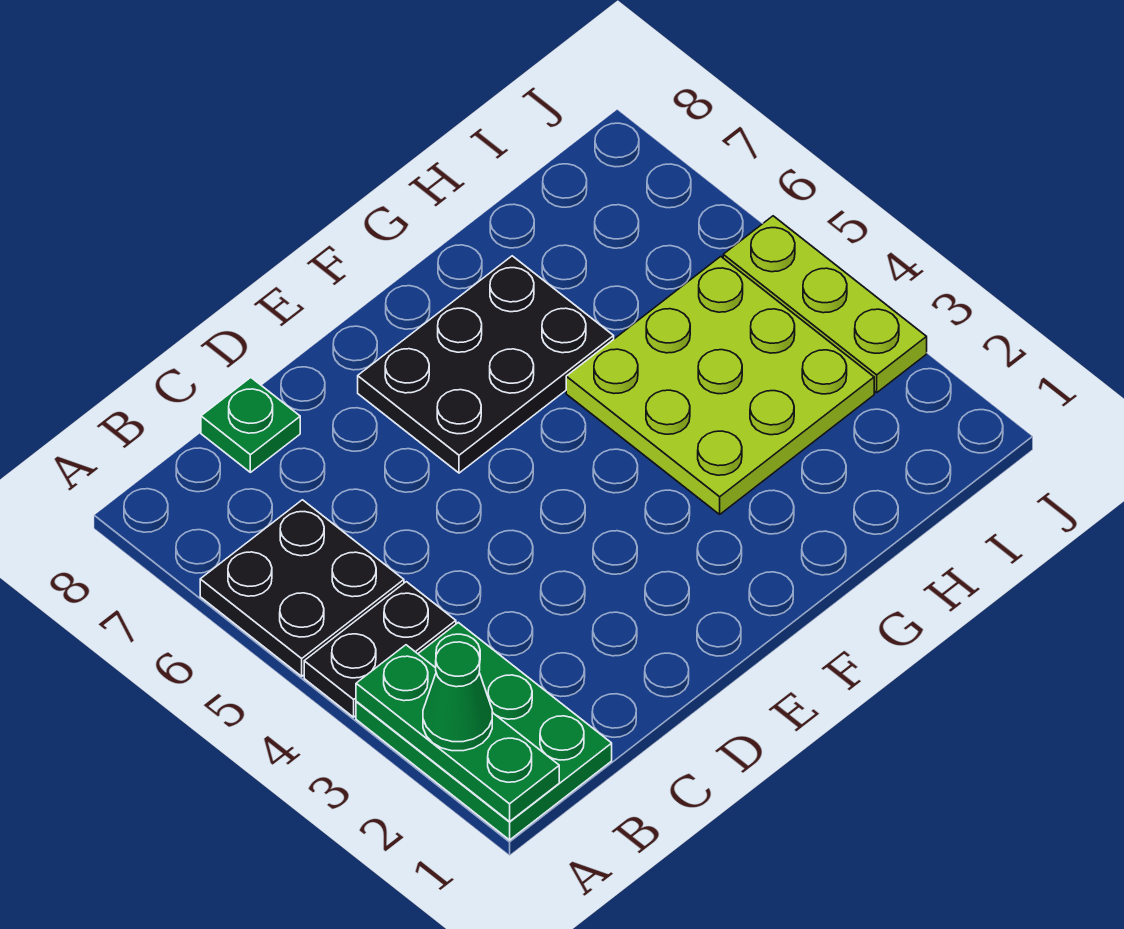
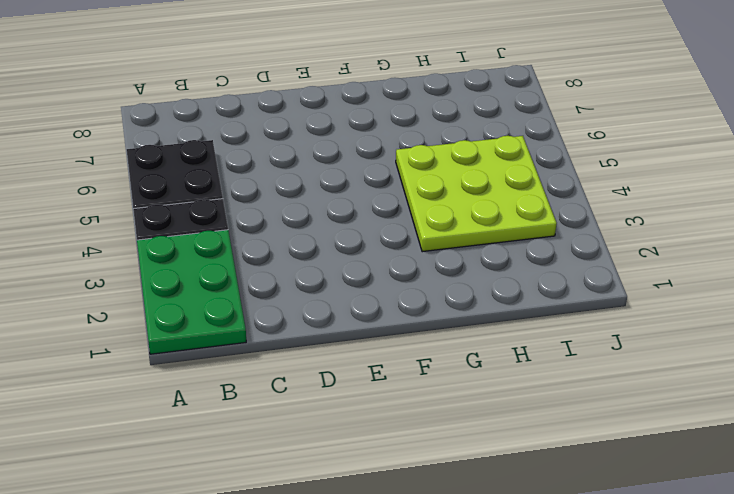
none -> green 1x1 plate [201,378,300,472]
none -> black 2x3 plate [358,256,614,473]

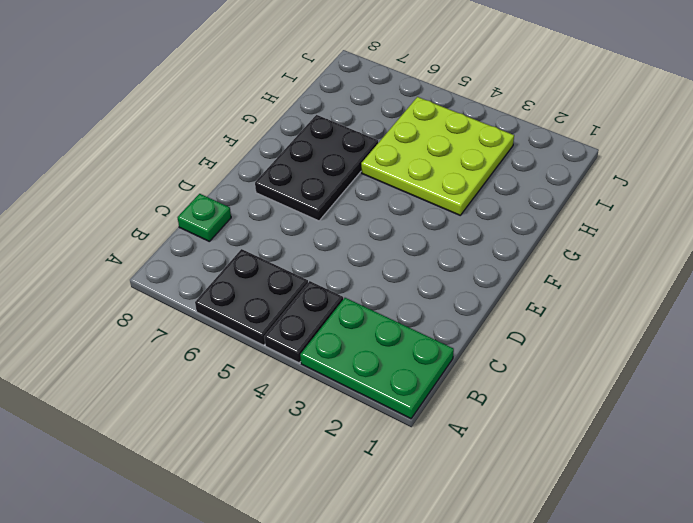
none -> lime 1x3 plate [723,216,927,393]
none -> green 1x3 plate [356,645,559,821]

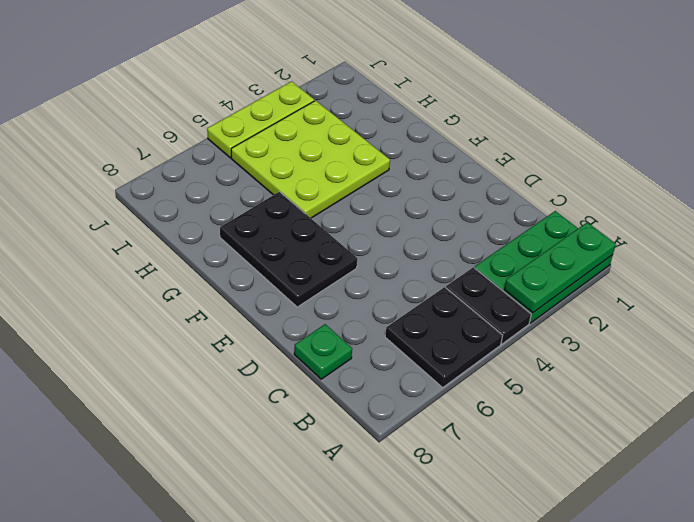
none -> green 1x1 cone [423,642,492,751]

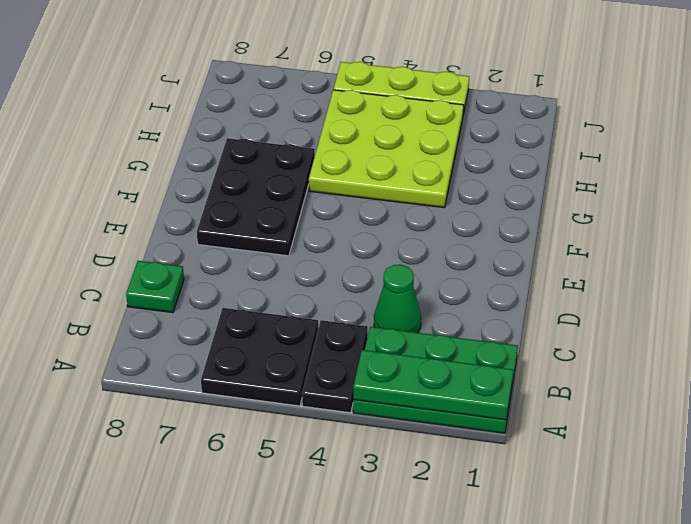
green 1x1 cone [374,265,421,333] -> green 1x1 cone moved to [423,642,492,751]

